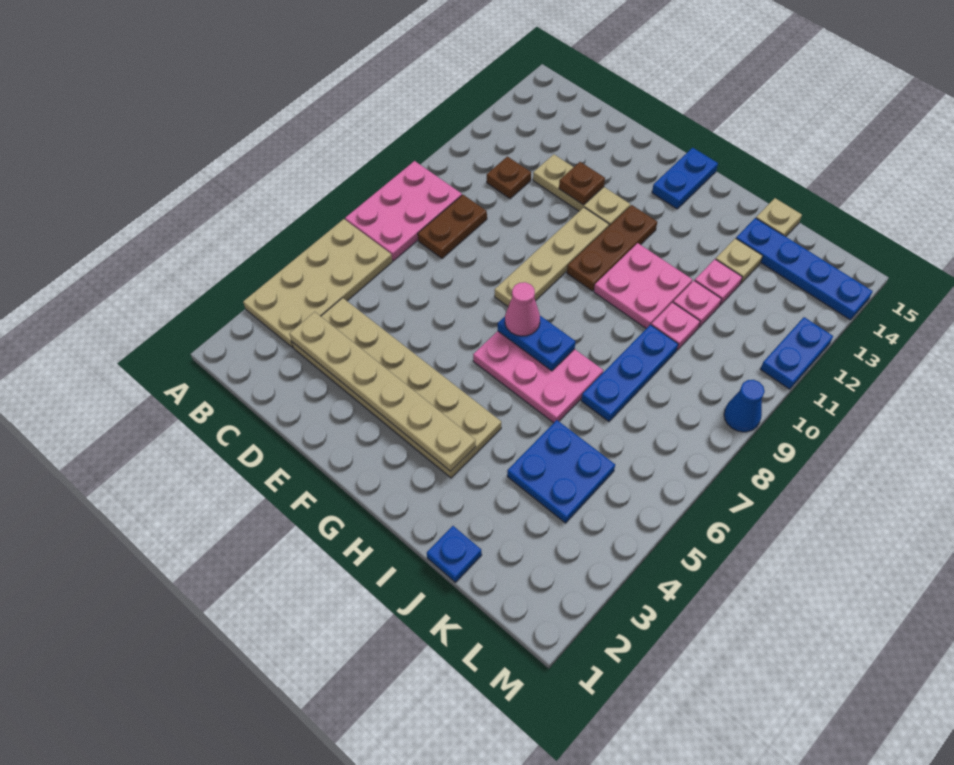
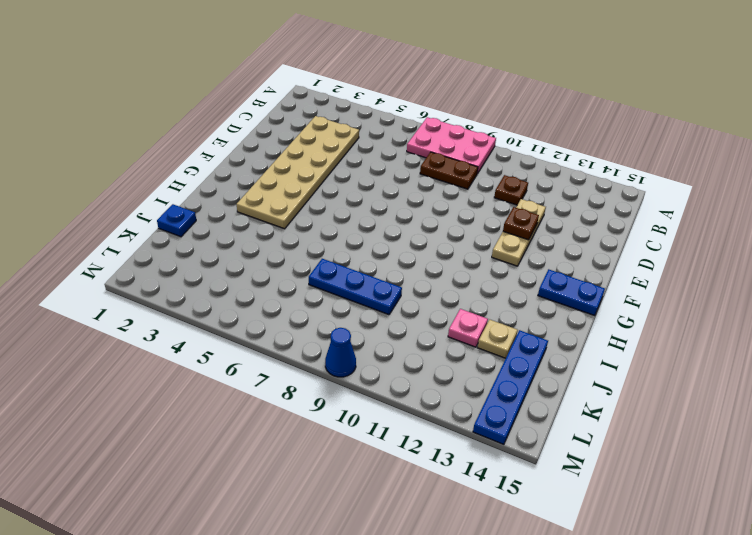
none -> tan 2x4 plate [243,219,392,348]
none -> tan 1x4 plate [495,207,609,306]
none -> pink 2x3 plate [473,331,603,423]

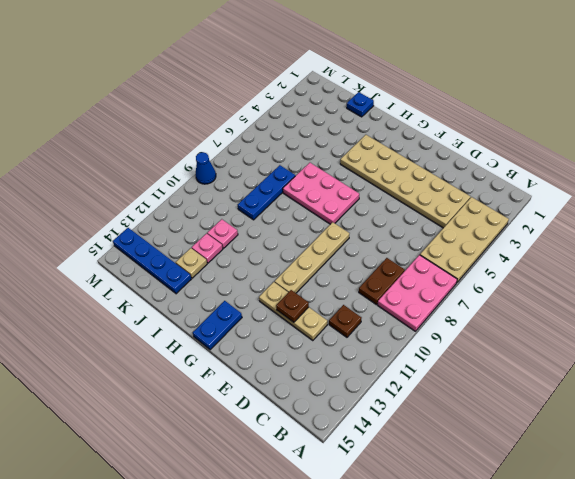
none -> brown 1x3 plate [567,205,657,291]
none -> pink 2x2 plate [594,243,692,329]
none -> blue 2x2 plate [507,420,615,523]

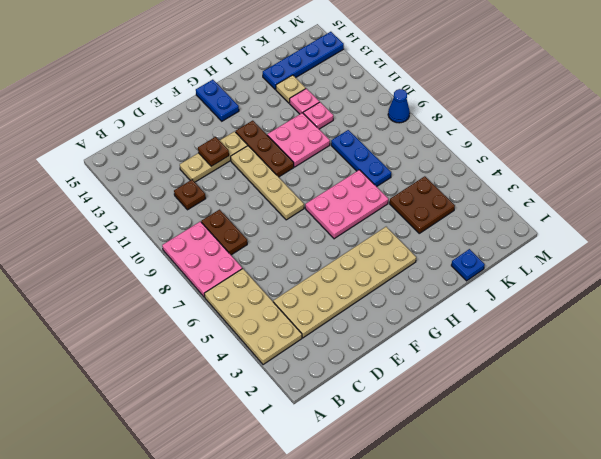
brown 2x2 plate [390,176,455,233] -> blue 2x2 plate [507,420,615,523]
none -> pink 1x1 plate [651,302,700,350]
none -> tan 1x1 plate [756,198,802,237]
none -> blue 1x2 plate [760,317,833,389]

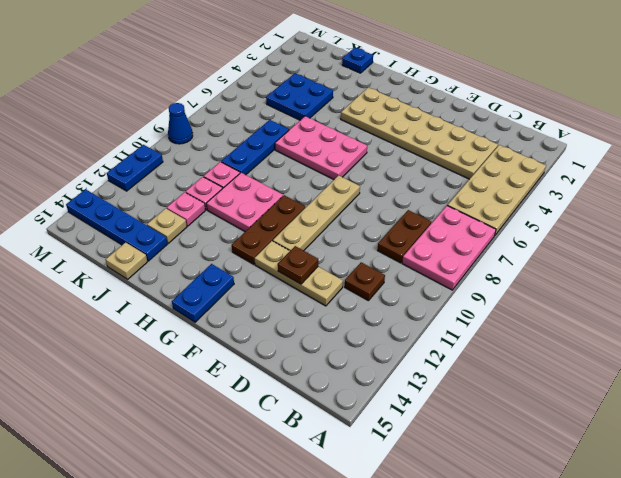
none -> tan 1x6 plate [289,312,476,471]
none -> blue 1x2 plate [498,316,575,371]
none -> pink 1x1 cone [505,282,540,336]

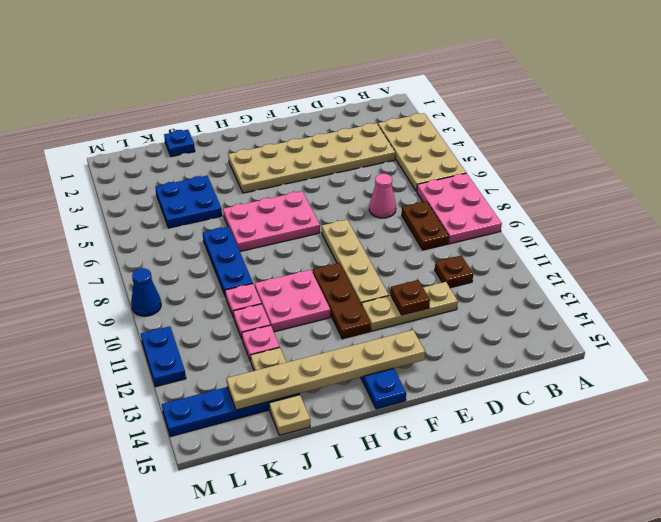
pink 1x1 cone [369,174,396,218] -> pink 1x1 cone moved to [505,282,540,336]
tan 1x6 plate [227,330,425,410] -> tan 1x6 plate moved to [289,312,476,471]
none -> blue 1x2 plate [498,316,575,371]

